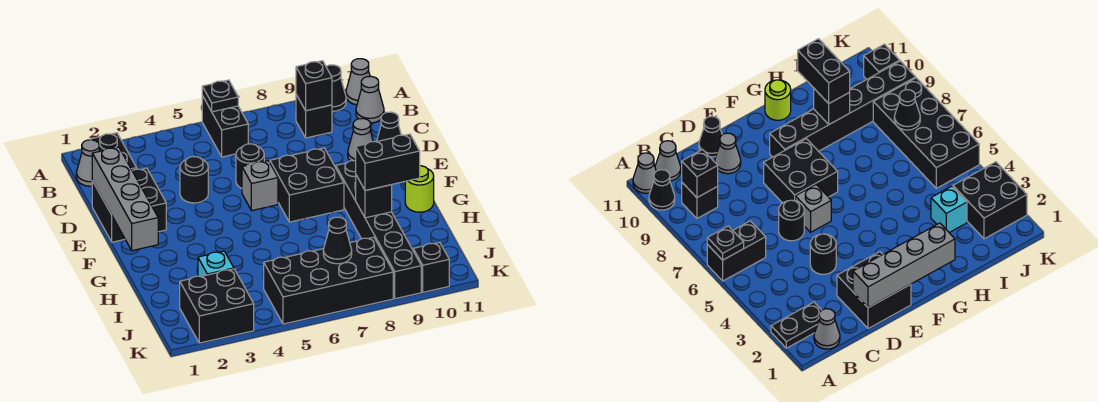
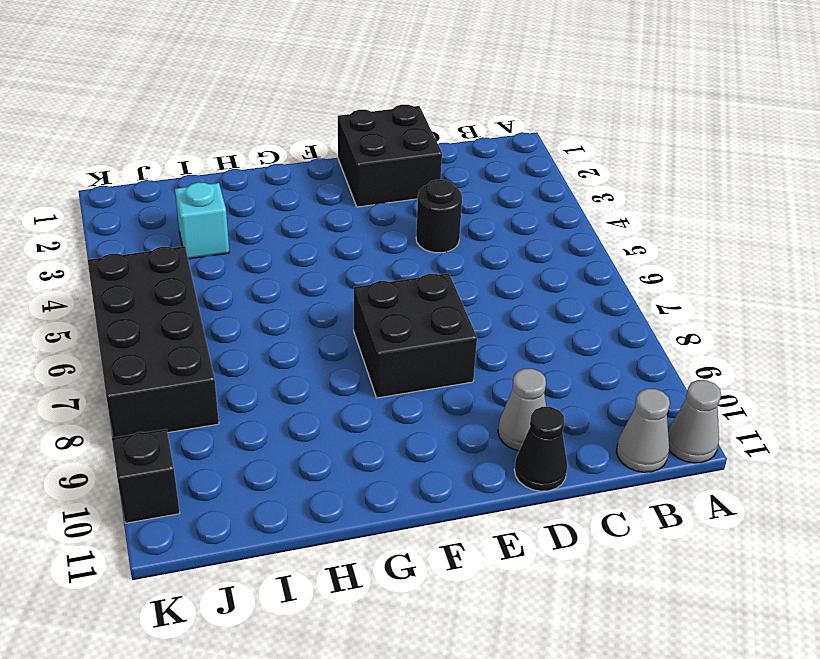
none -> black 1x2 plate [91,133,137,171]
none -> black 1x2 brick [202,96,248,157]
none -> black 1x1 cone [326,65,346,111]

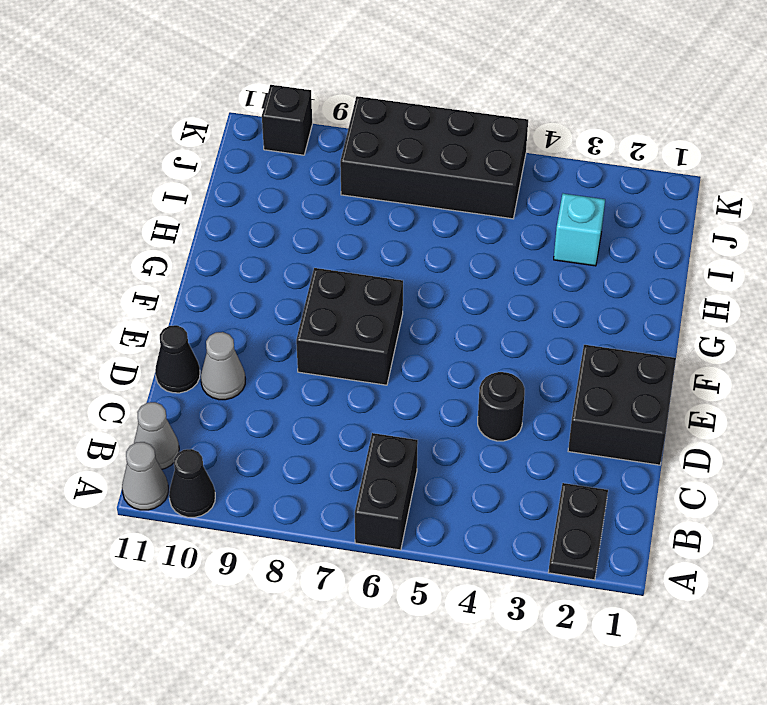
none -> grey 1x1 cone [76,140,99,186]
none -> black 1x1 brick [296,95,332,138]
none -> black 1x1 round brick [236,144,264,188]

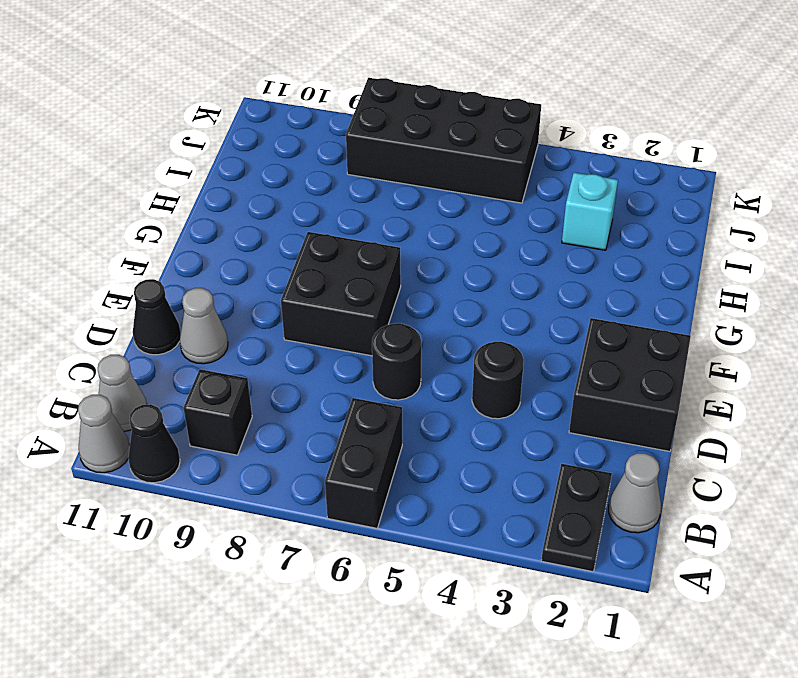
none -> grey 1x1 brick [242,161,278,211]
none -> black 1x6 brick [336,161,421,299]
none -> lime 1x1 round brick [405,166,434,212]

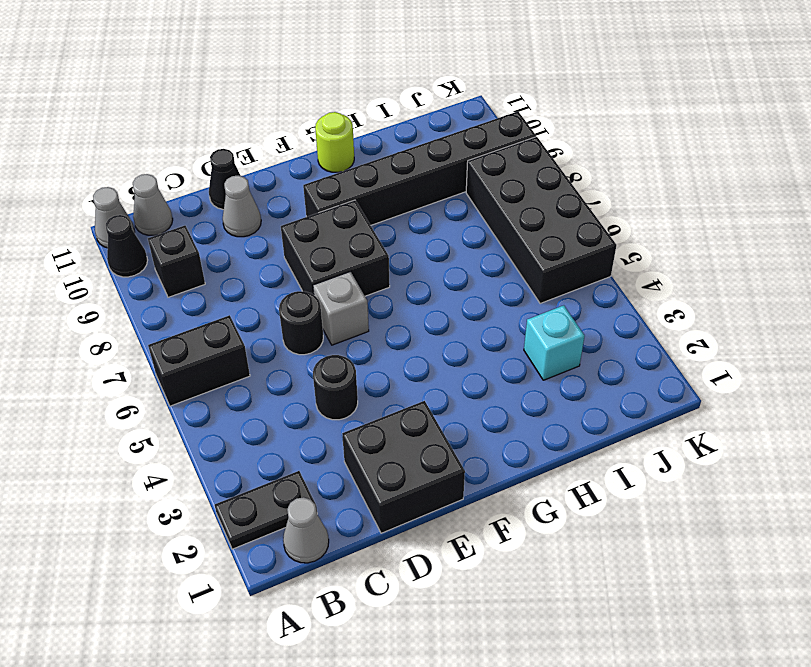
none -> black 2x2 brick [180,269,254,343]
none -> black 1x1 brick [413,242,449,292]
none -> black 1x1 plate [202,80,238,112]

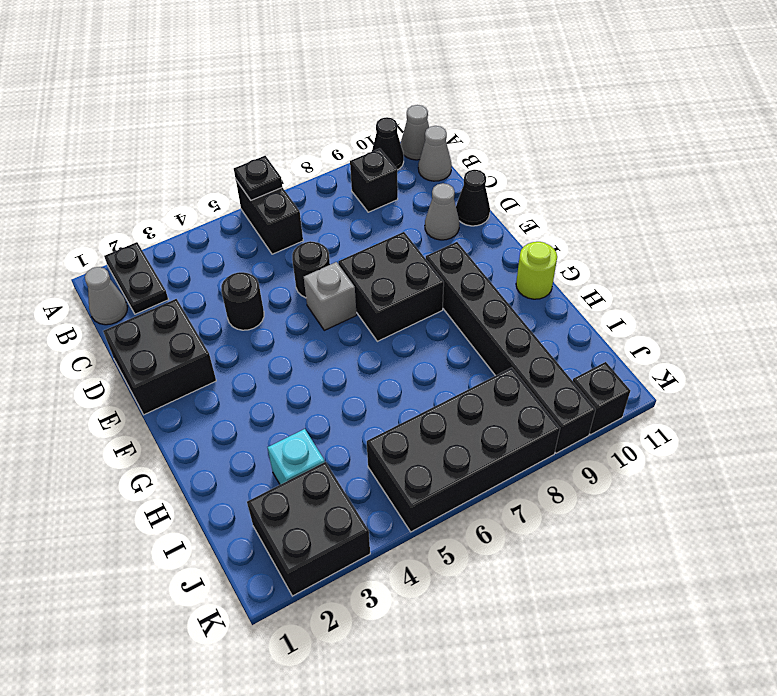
none -> black 1x1 brick [296,61,332,111]
none -> grey 1x4 brick [92,147,158,251]
none -> black 1x1 brick [356,175,392,218]

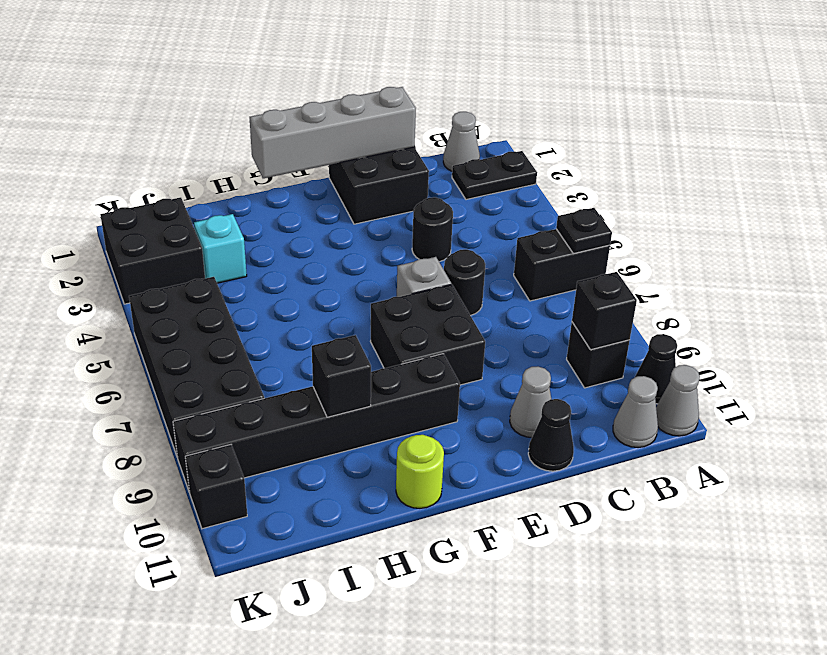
none -> black 1x1 cone [323,217,352,264]
none -> black 1x2 brick [356,134,420,190]

